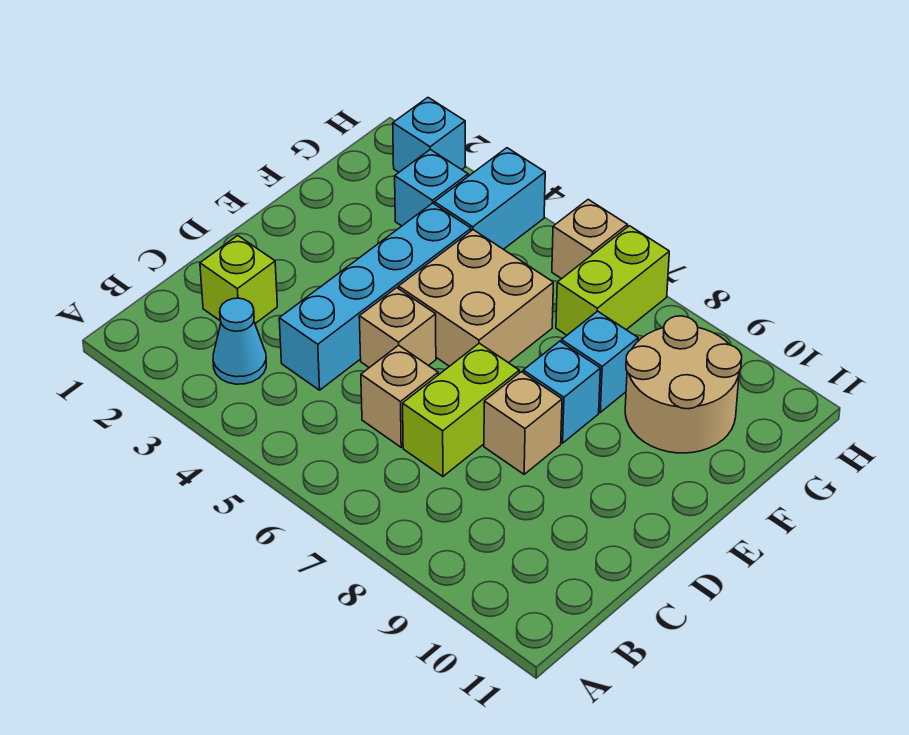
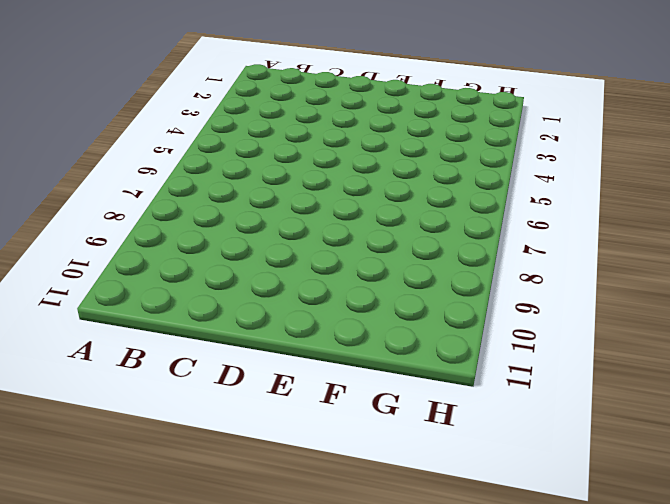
none -> cyan 1x1 cone [213,298,266,384]
none -> lime 1x1 brick [200,236,277,323]
none -> cyan 1x4 brick [279,203,471,390]

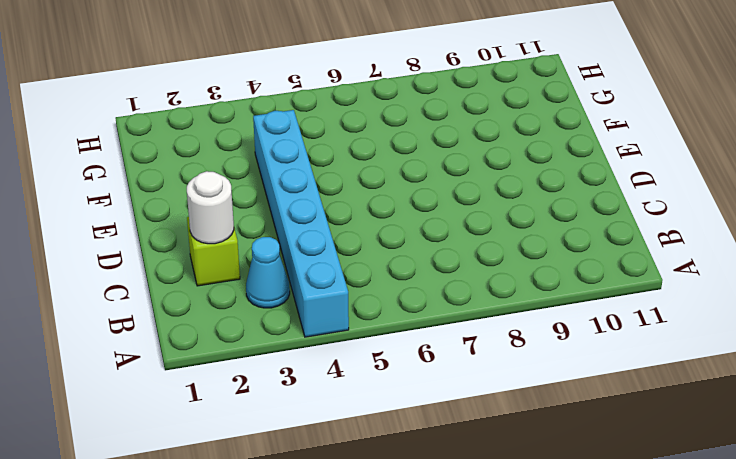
cyan 1x6 brick [253,110,349,337] -> cyan 1x4 brick [279,203,471,390]
white 1x1 round brick [187,171,234,244] -> none
none -> tan 1x1 brick [361,345,438,447]
none -> lime 1x2 brick [403,343,519,477]
none -> tan 1x1 brick [359,288,436,368]

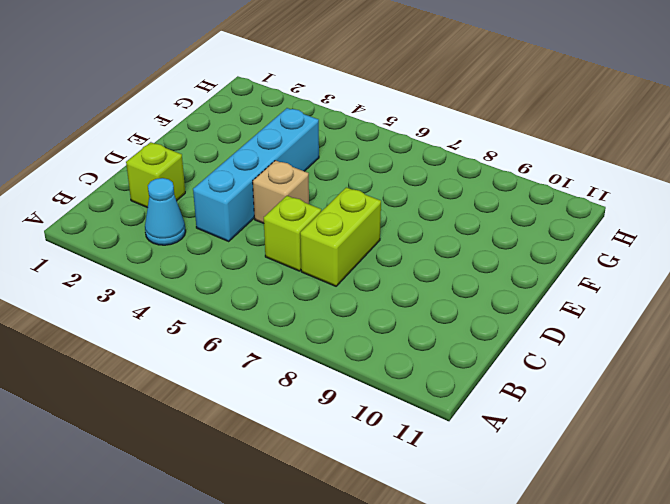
lime 1x1 brick [264,196,321,271] -> tan 1x1 brick [361,345,438,447]
none -> tan 1x1 brick [484,372,562,474]
none -> tan 2x2 brick [398,230,553,366]
none -> cyan 1x1 brick [523,341,600,443]

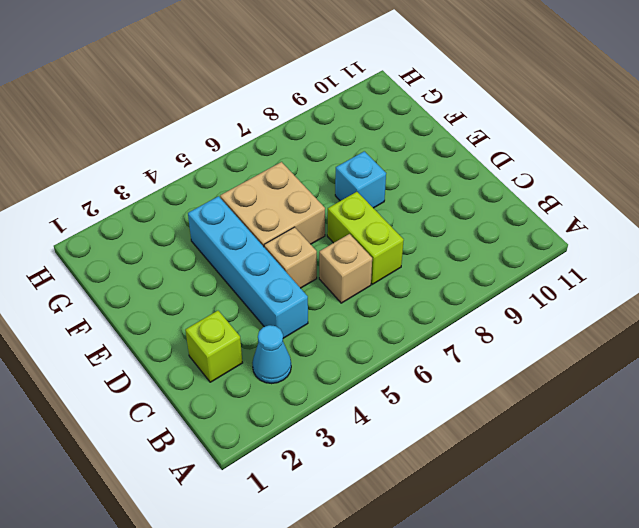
none -> tan 1x1 brick [484,372,562,474]
none -> cyan 1x1 brick [562,311,638,412]
none -> tan 2x2 round brick [625,316,742,453]

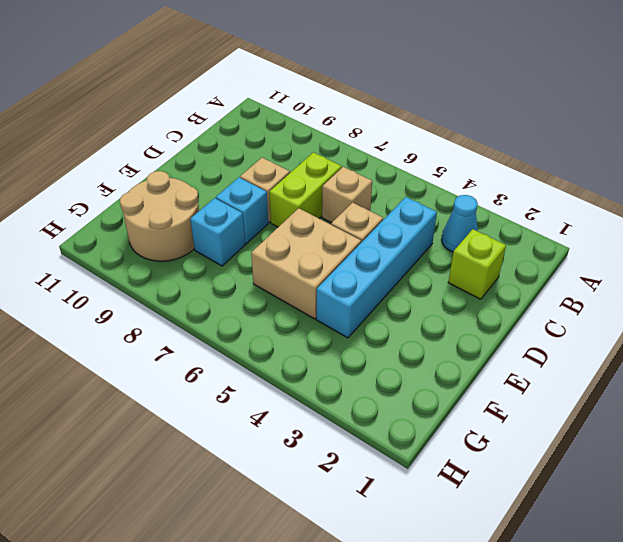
none -> cyan 1x1 brick [395,150,468,226]
none -> cyan 1x2 brick [434,148,545,249]
none -> lime 1x2 brick [556,226,669,335]

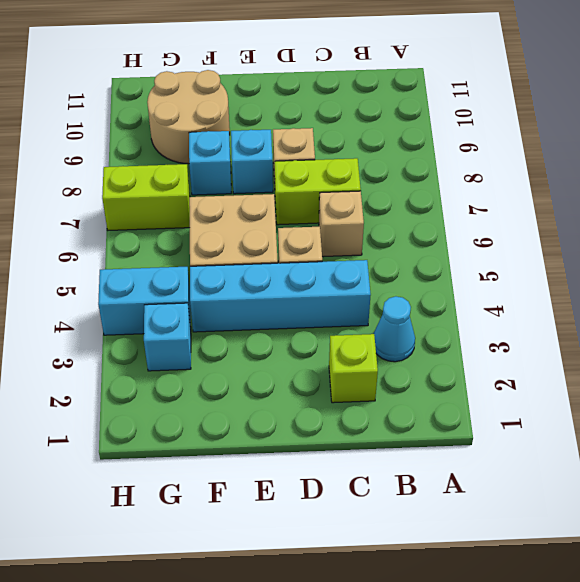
none -> cyan 1x1 brick [393,98,465,172]
none -> tan 1x1 brick [552,200,627,279]

